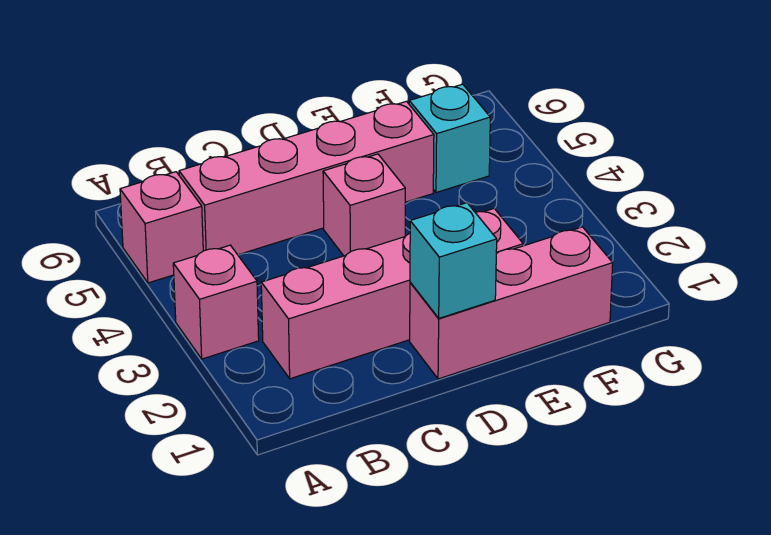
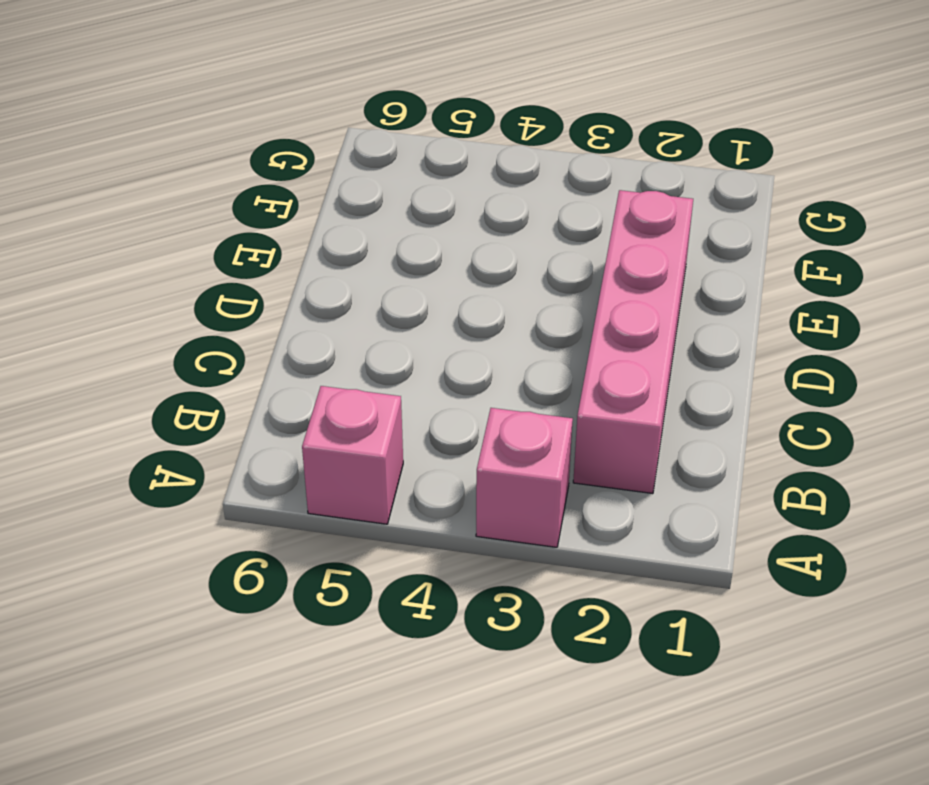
none -> pink 1x4 brick [179,101,434,255]
none -> pink 1x3 brick [410,227,613,379]

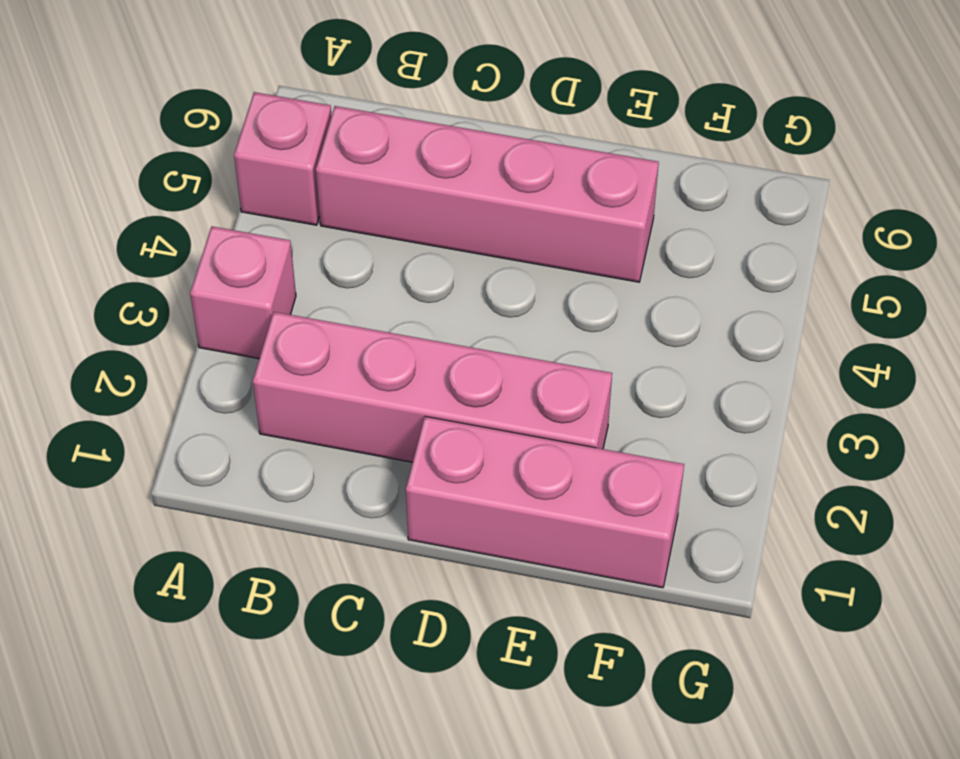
none -> pink 1x1 brick [323,154,405,256]
none -> cyan 1x1 brick [409,84,490,193]

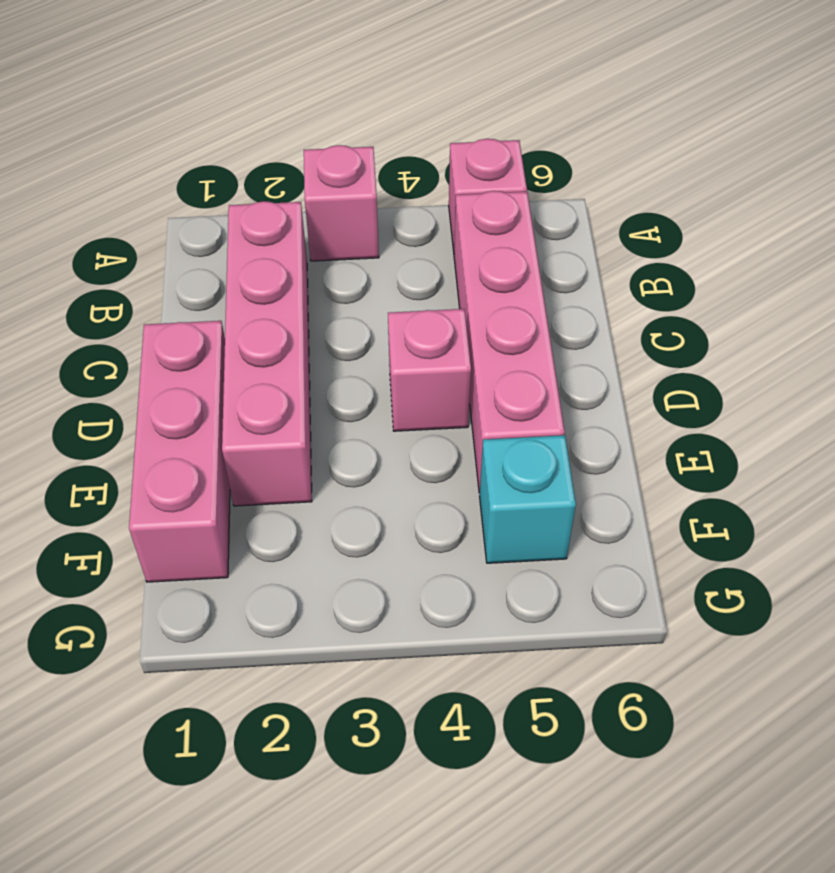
none -> cyan 1x1 brick [410,203,497,318]

